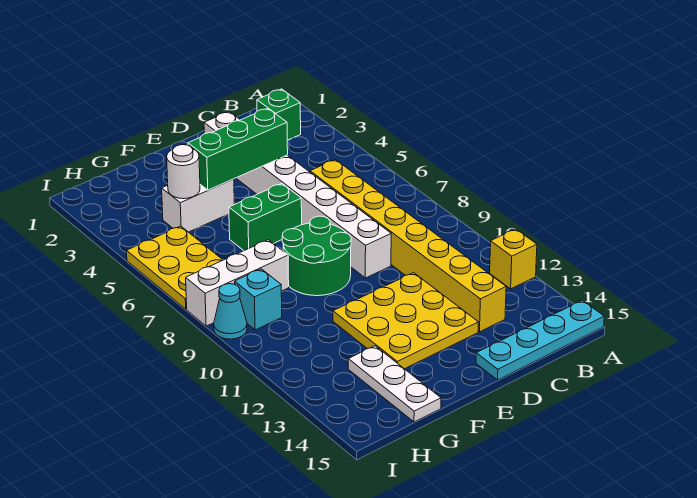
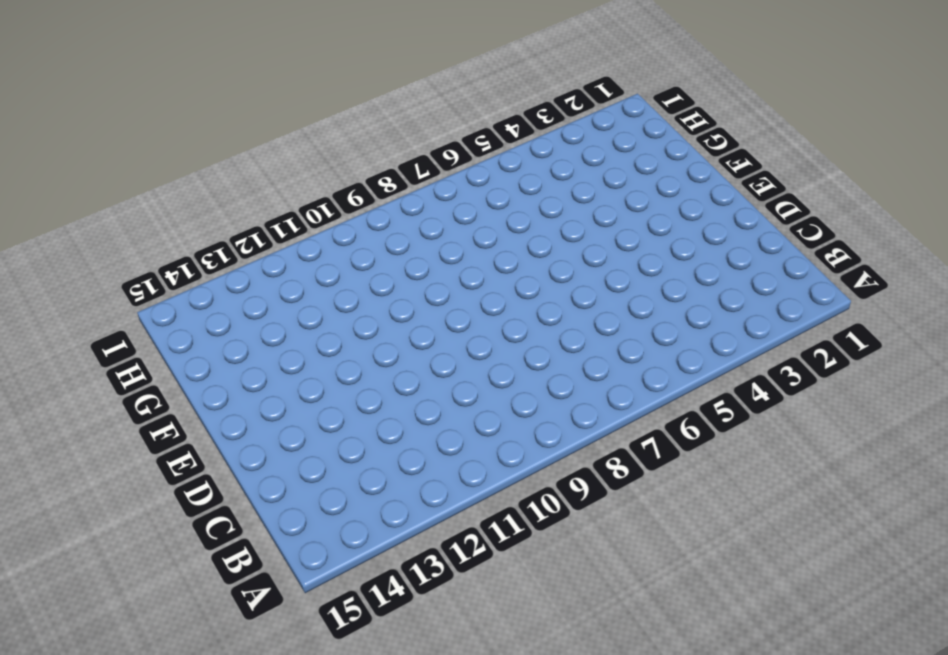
none -> yellow 1x1 brick [490,229,537,289]
none -> cyan 1x4 plate [476,300,604,380]
none -> green 1x1 brick [257,89,301,140]

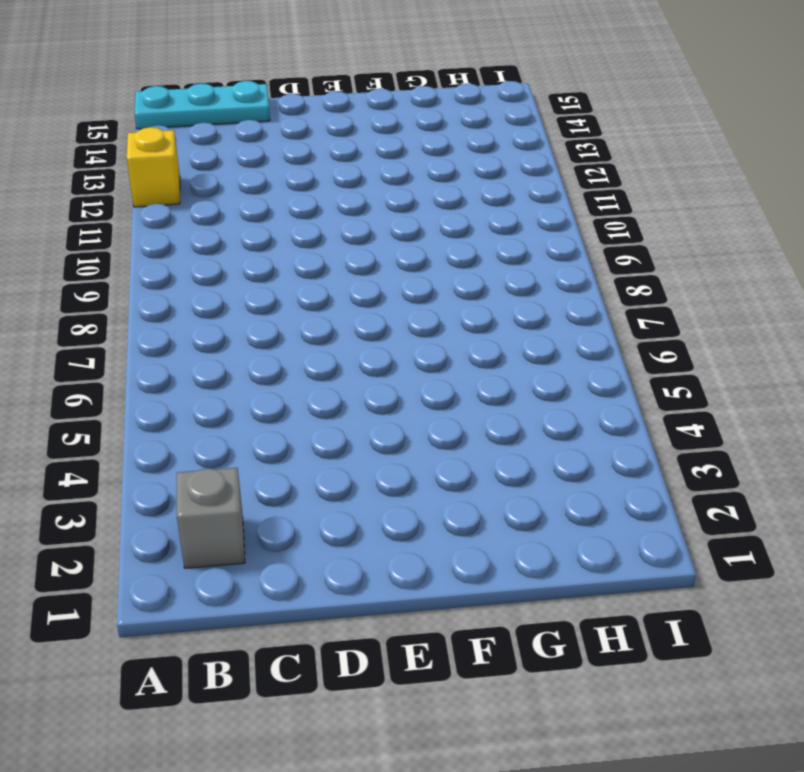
cyan 1x3 plate [135,81,270,129] -> cyan 1x4 plate [476,300,604,380]
grey 1x1 brick [177,468,245,568] -> green 1x1 brick [257,89,301,140]
none -> yellow 1x8 brick [310,160,506,332]
none -> white 1x8 brick [204,112,391,278]
none -> yellow 3x3 plate [333,273,479,369]

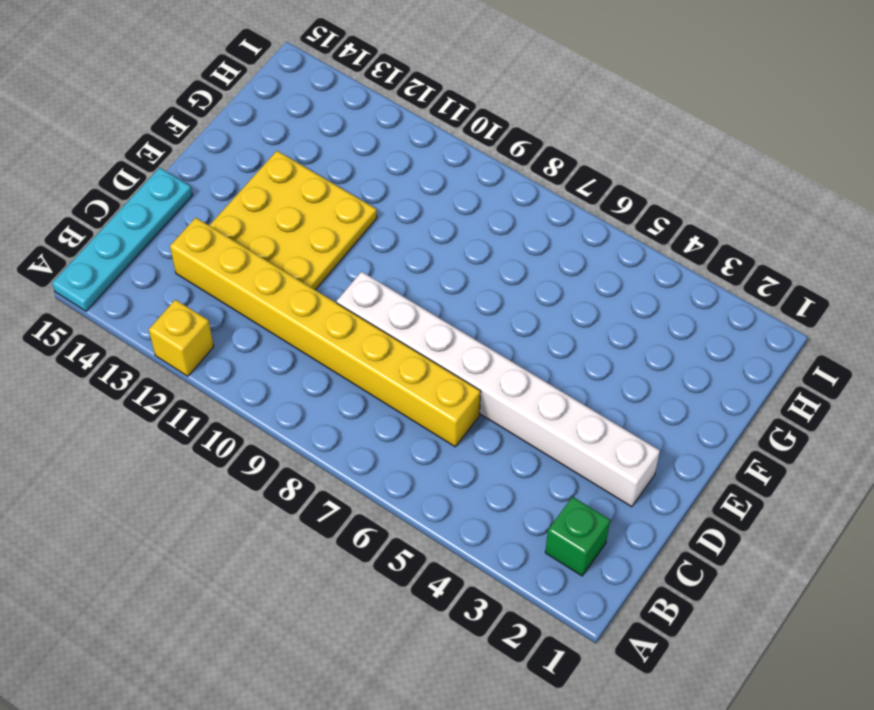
none -> green 1x2 brick [229,184,302,251]
none -> green 2x2 round brick [282,216,351,296]
none -> white 1x2 brick [162,179,234,232]

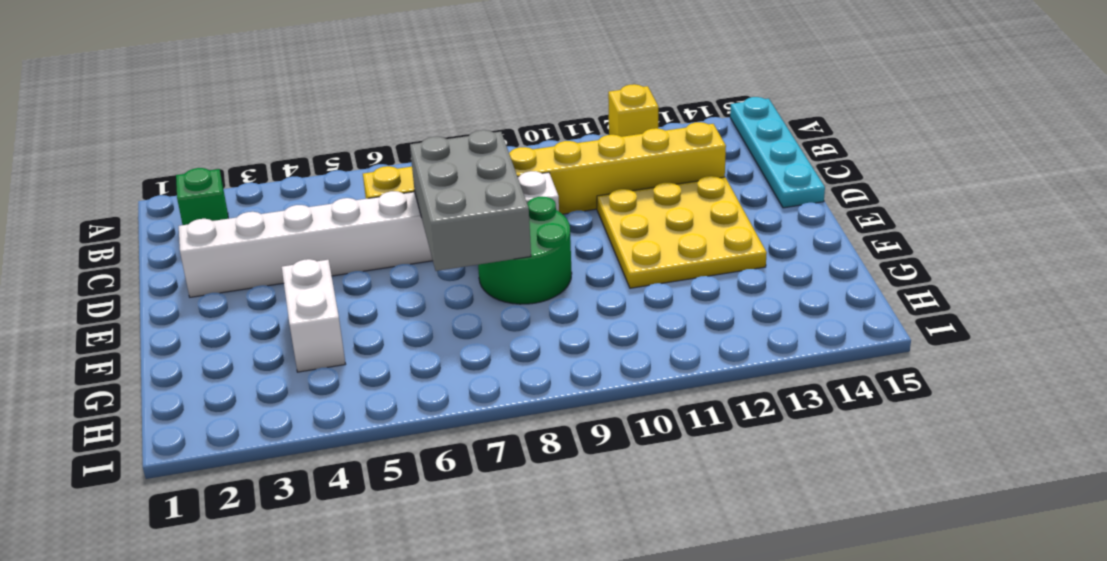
grey 2x3 brick [410,130,531,271] -> none
none -> green 1x2 brick [229,184,302,251]
none -> white 1x3 brick [186,240,289,326]
none -> white 1x3 plate [348,346,441,422]

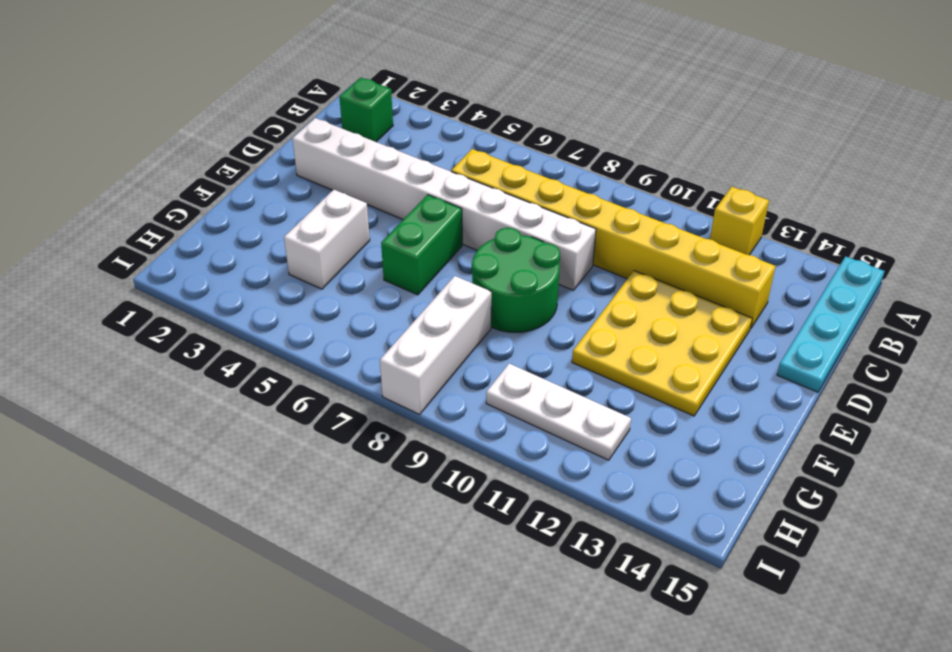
white 1x3 plate [486,364,631,460] -> white 1x3 plate moved to [348,346,441,422]
none -> yellow 2x3 plate [127,226,223,309]
none -> cyan 1x1 brick [235,269,282,330]
none -> cyan 1x1 cone [214,284,247,339]

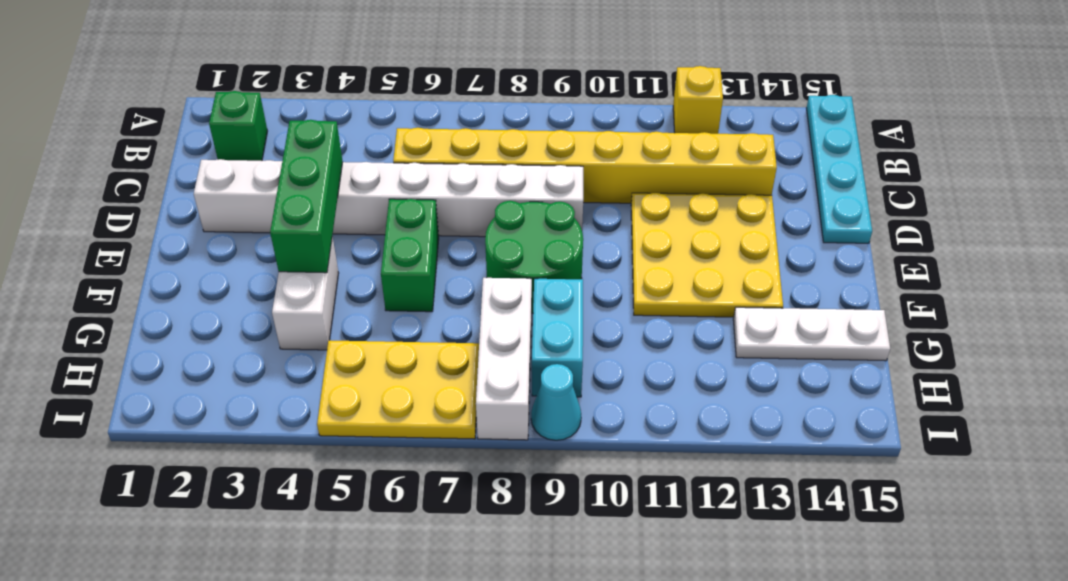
cyan 1x2 brick [532,279,583,397] -> cyan 1x1 brick [235,269,282,330]
none -> white 1x1 round brick [167,145,200,199]

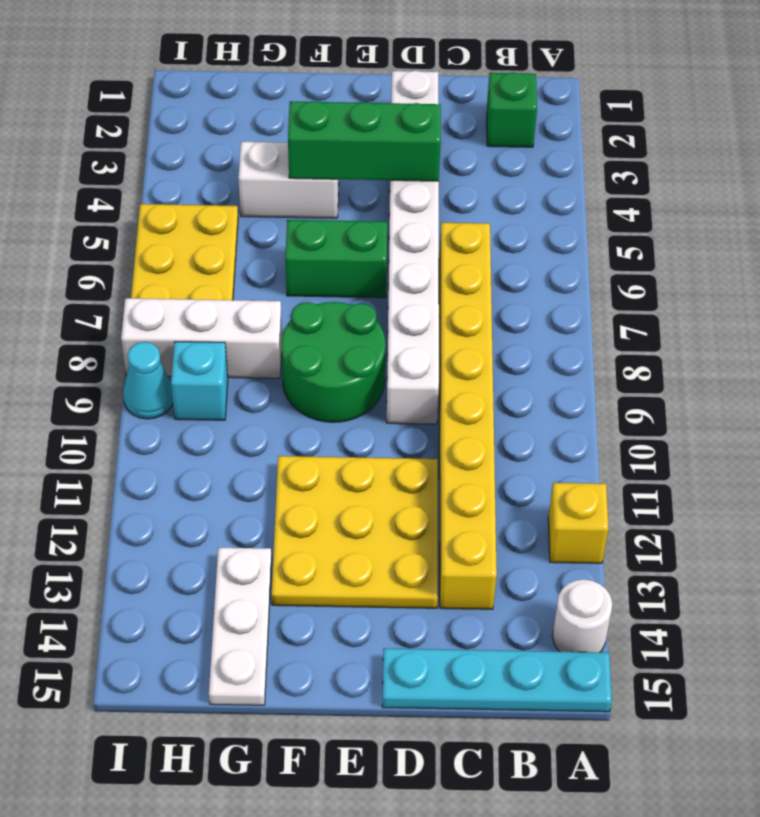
white 1x1 round brick [552,579,612,652] -> white 1x1 round brick moved to [167,145,200,199]

